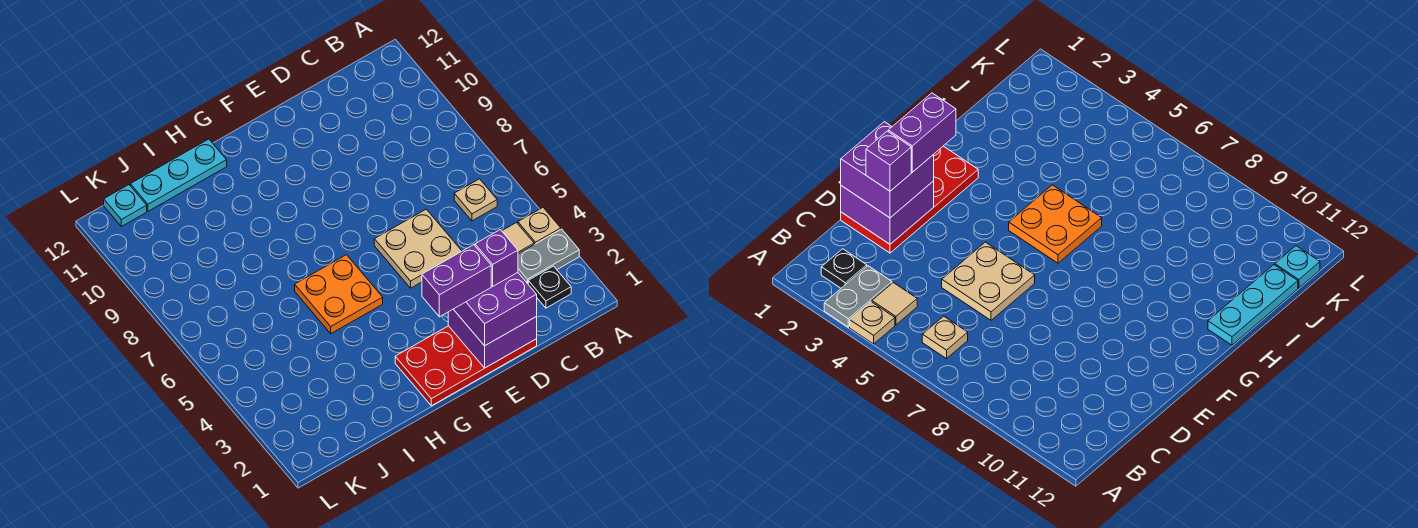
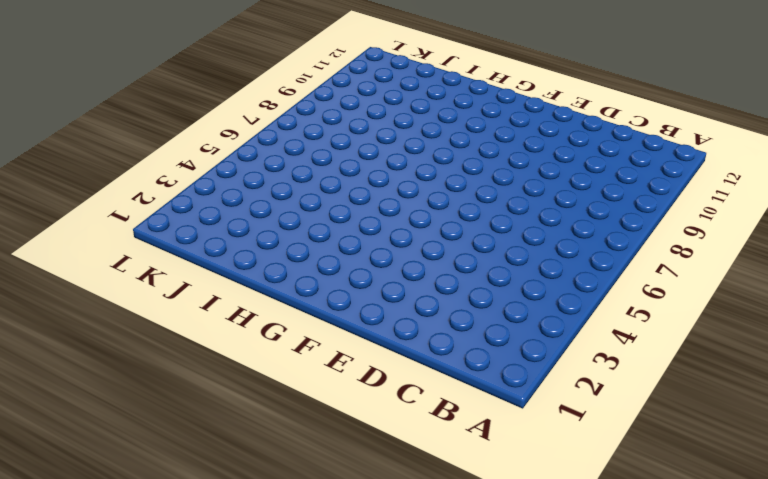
none -> grey 1x2 plate [518,229,579,284]
none -> tan 1x1 plate [518,208,561,244]
none -> black 1x1 plate [528,266,571,308]

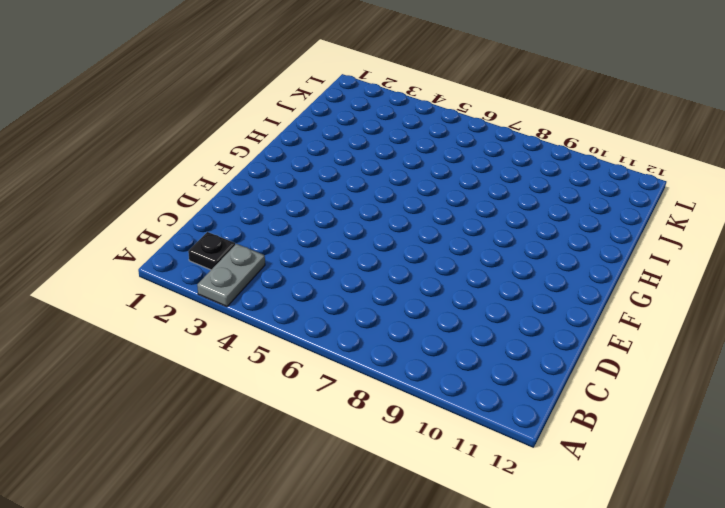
none -> tan 1x1 plate [518,208,561,244]
none -> tan 1x1 tile [502,223,534,254]
none -> tan 1x1 plate [454,179,497,221]

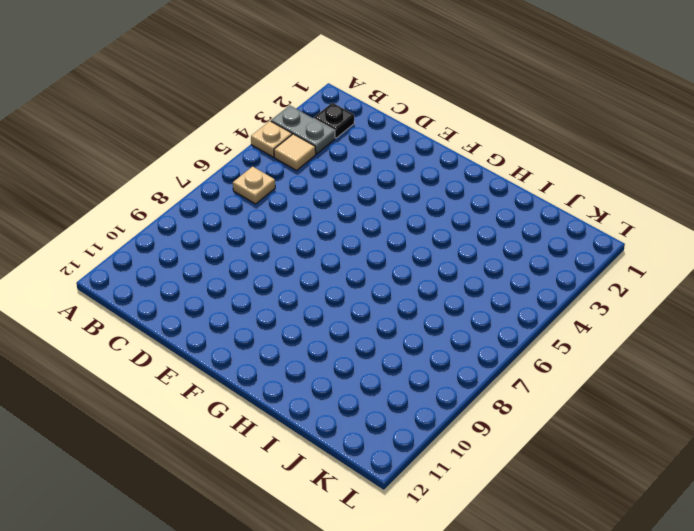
none -> red 2x4 plate [395,326,537,406]
none -> tan 2x2 plate [374,209,462,288]
none -> orange 2x2 plate [295,255,383,334]

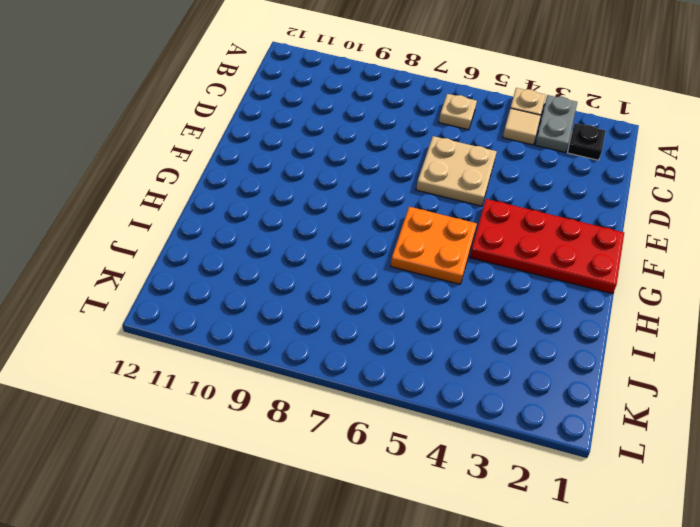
red 2x4 plate [470,199,624,294] -> red 2x4 plate turned to [395,326,537,406]
none -> cyan 1x3 plate [130,139,227,211]
none -> cyan 1x1 plate [104,185,147,227]
none -> purple 2x2 brick [448,310,537,368]

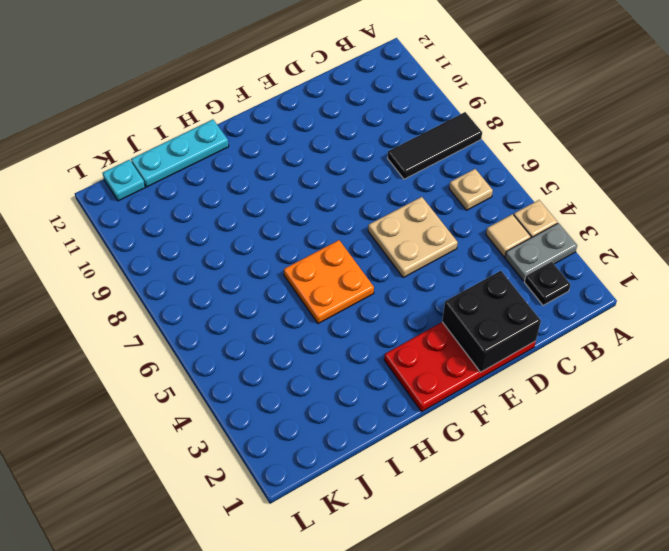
black 1x3 tile [388,112,482,179] -> none
black 2x2 brick [442,271,541,372] -> purple 2x2 brick [448,310,537,368]
none -> purple 2x2 brick [453,273,537,346]
none -> purple 1x1 brick [475,230,518,286]
none -> purple 1x2 brick [422,245,491,317]

